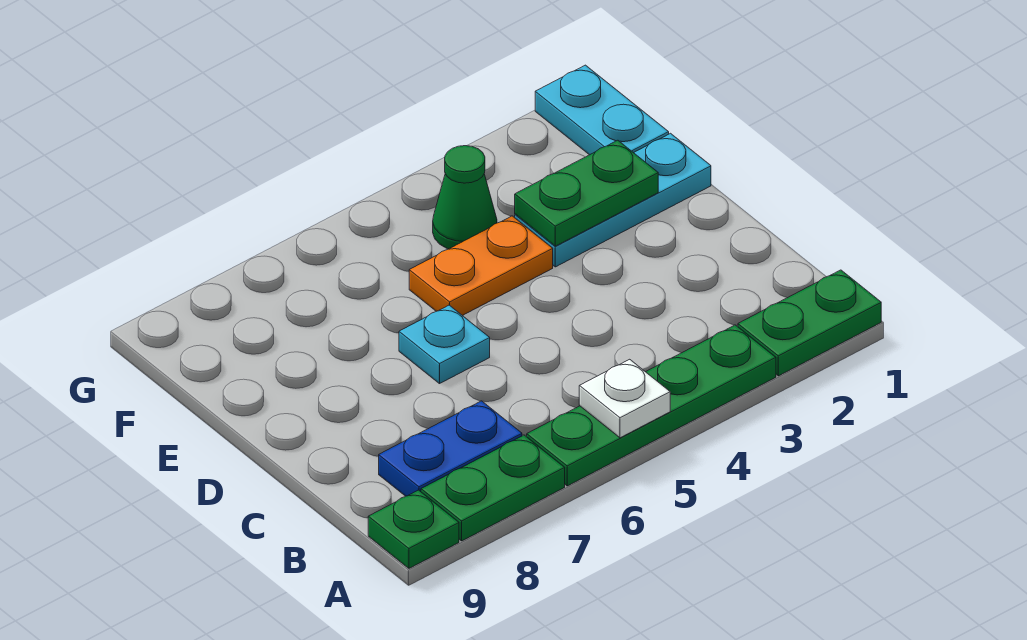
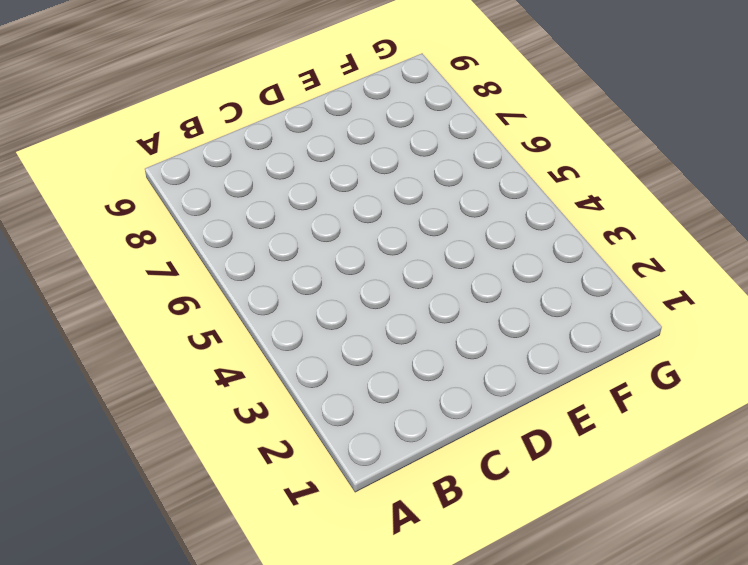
none -> green 1x2 plate [738,270,881,376]
none -> green 1x4 plate [527,325,776,486]
none -> green 1x2 plate [421,435,565,541]

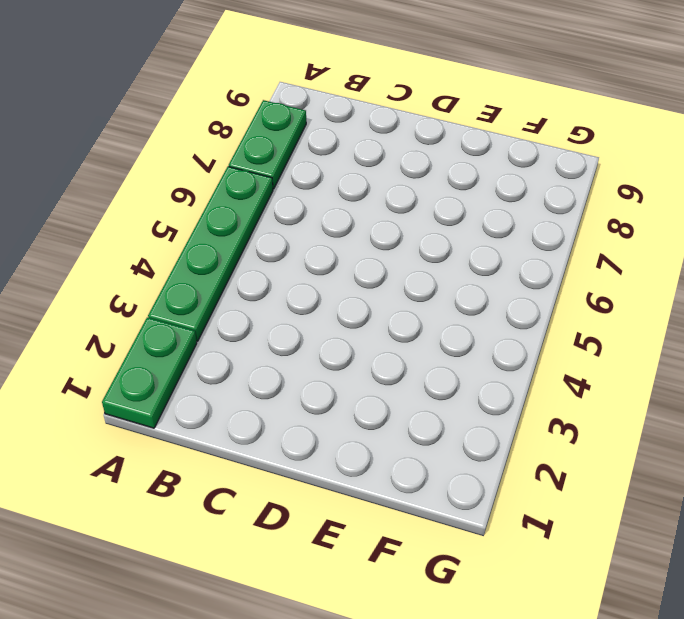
none -> green 1x1 plate [368,490,459,568]
none -> blue 1x2 plate [379,401,522,496]
none -> cyan 1x1 plate [399,305,490,384]

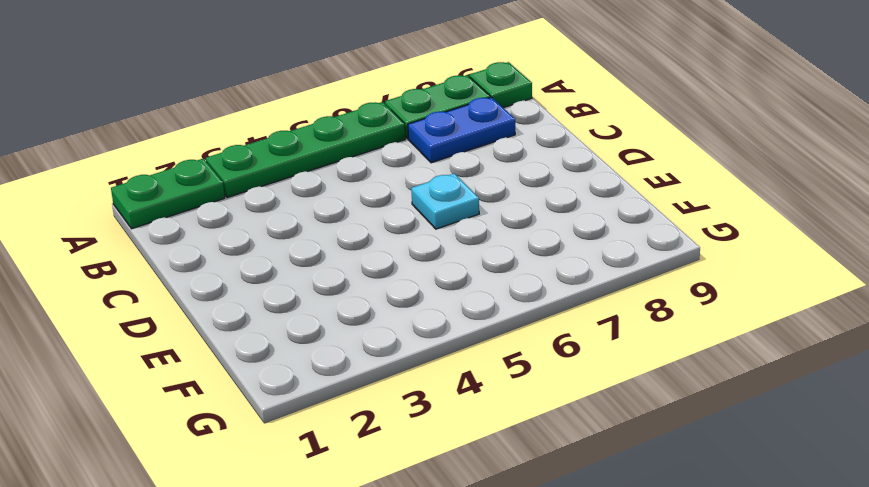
none -> cyan 1x3 plate [515,133,711,267]
none -> orange 1x2 plate [409,216,553,316]
none -> cyan 1x2 plate [535,65,669,155]

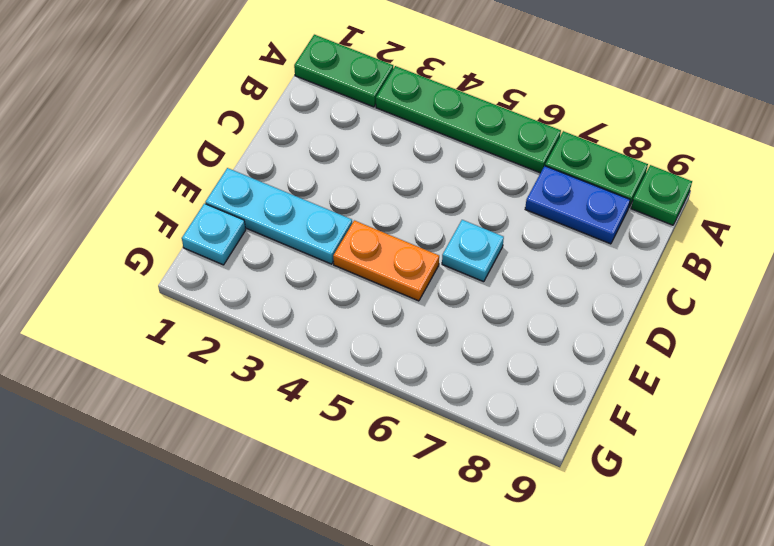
cyan 1x1 plate [182,203,246,265] -> cyan 1x2 plate [535,65,669,155]
none -> green 1x1 cone [433,146,497,249]
none -> white 1x1 plate [579,359,670,438]
none -> green 1x2 plate [515,140,658,246]

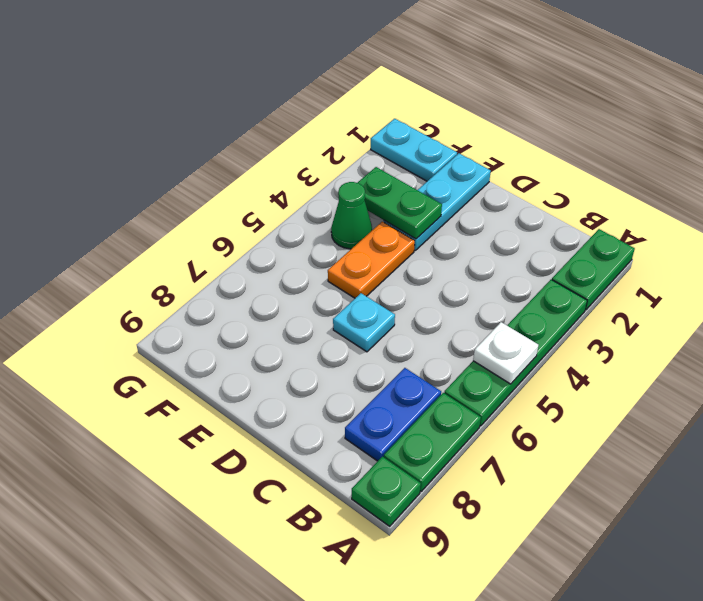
green 1x2 plate [358,167,442,239] -> green 1x2 plate turned to [515,140,658,246]

